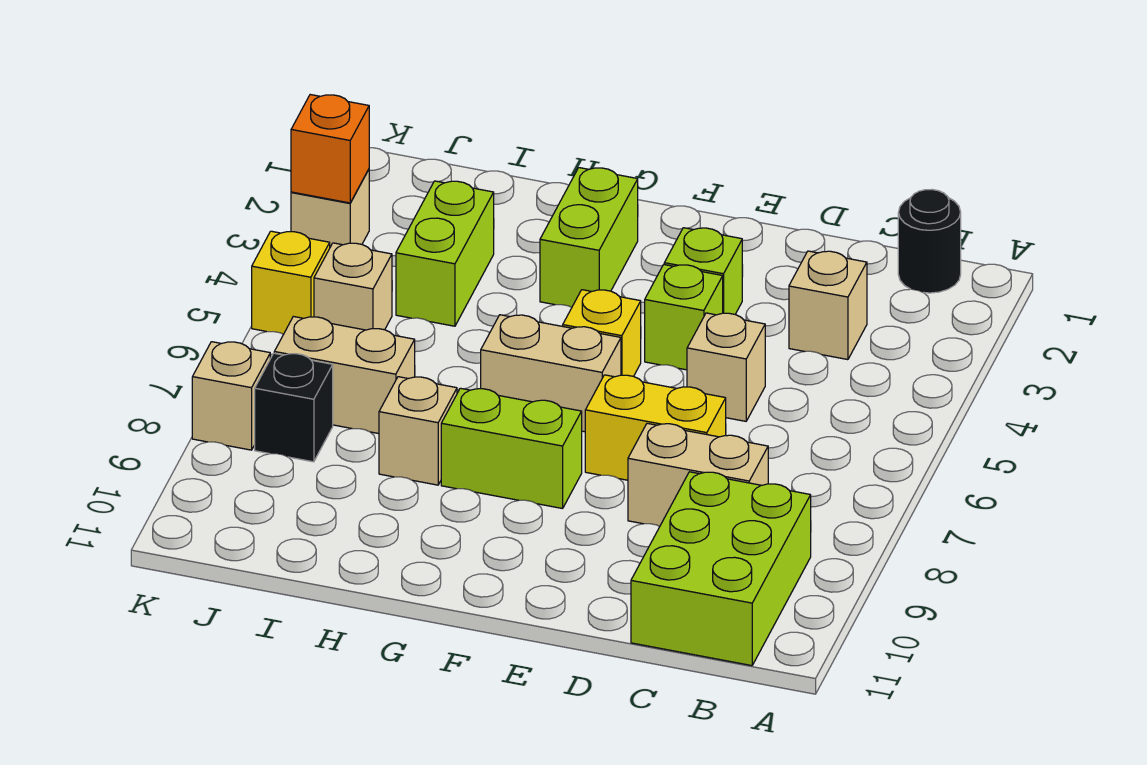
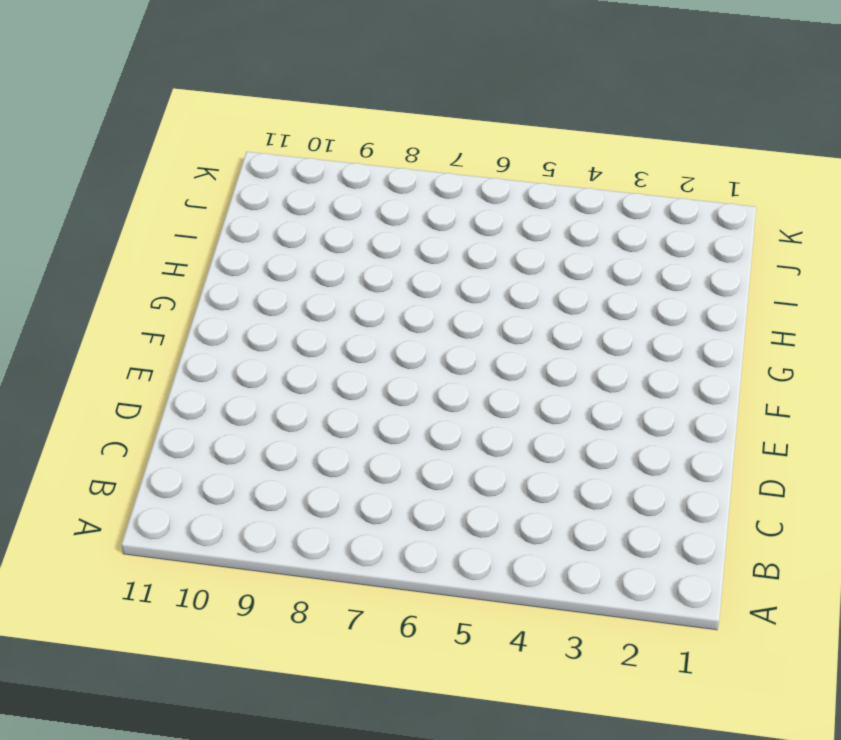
none -> black 1x1 round brick [898,190,961,293]
none -> lime 2x3 brick [631,472,811,666]
none -> tan 1x1 brick [789,251,867,360]

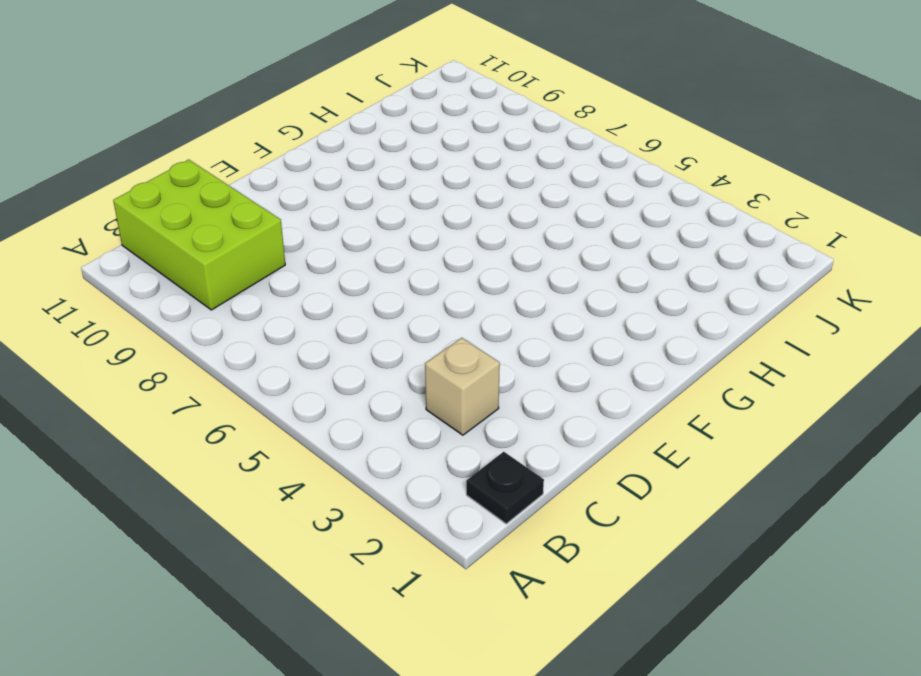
black 1x1 plate [466,452,544,524] -> black 1x1 round brick [898,190,961,293]
none -> tan 1x2 brick [628,423,768,526]
none -> tan 1x1 brick [687,313,765,421]
none -> yellow 1x2 brick [585,375,726,480]

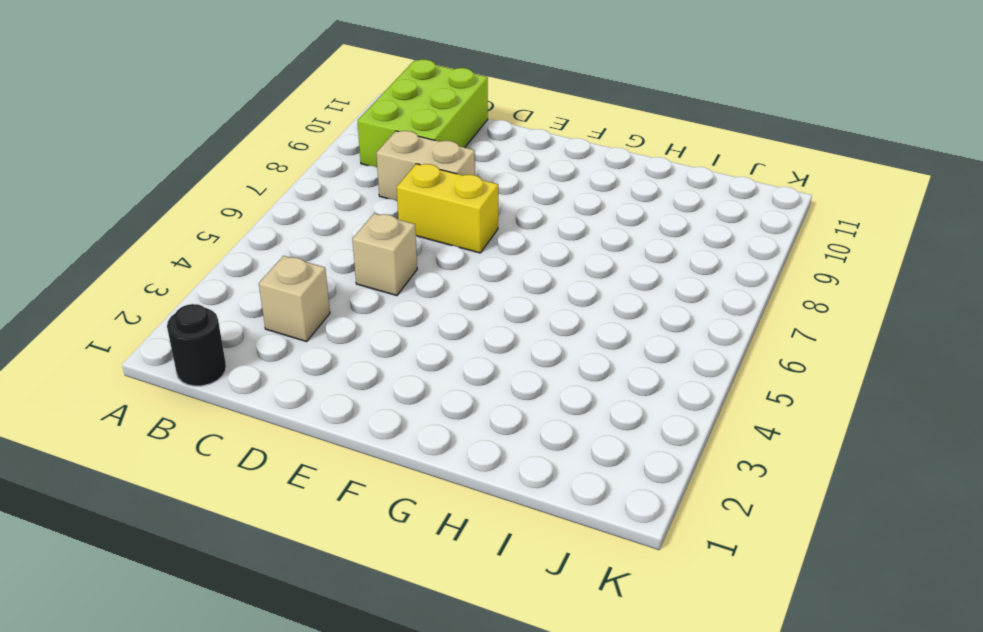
none -> lime 1x1 brick [664,228,742,314]
none -> lime 1x1 brick [645,265,723,370]
none -> yellow 1x1 brick [563,290,641,376]

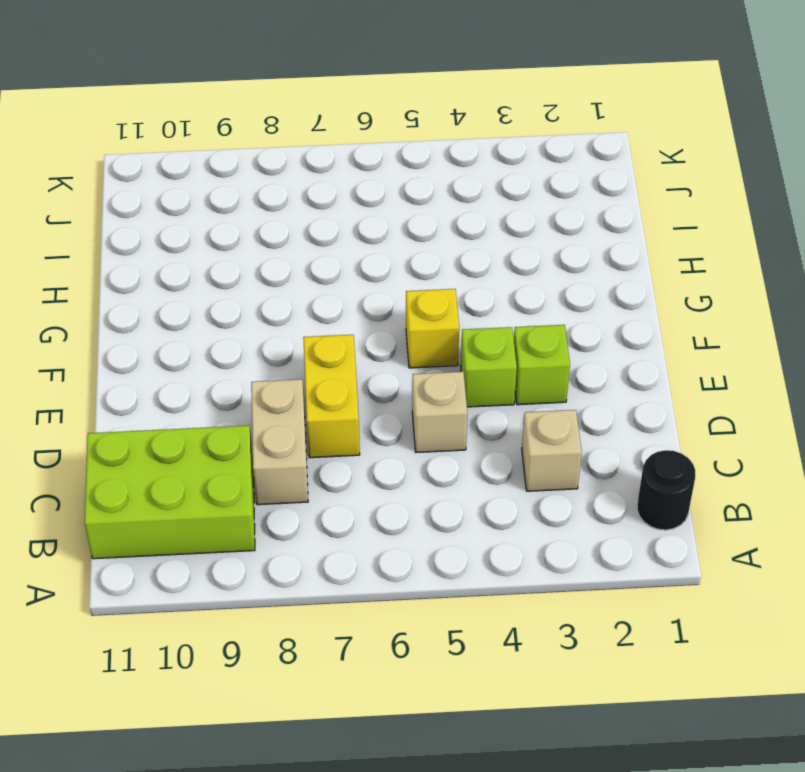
none -> tan 1x2 brick [481,315,621,432]
none -> lime 1x2 brick [441,388,582,509]
none -> lime 1x2 brick [540,168,638,307]

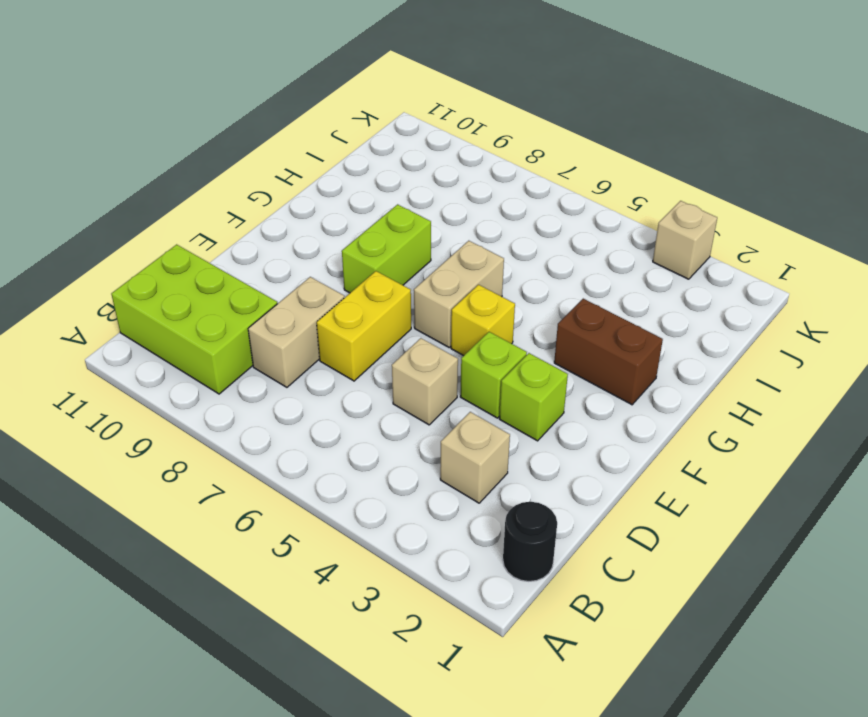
brown 1x2 brick [554,299,663,405] -> lime 1x2 brick [540,168,638,307]
none -> tan 1x1 brick [379,377,457,485]
none -> lime 1x2 brick [396,181,494,326]
none -> tan 1x2 brick [274,316,415,434]

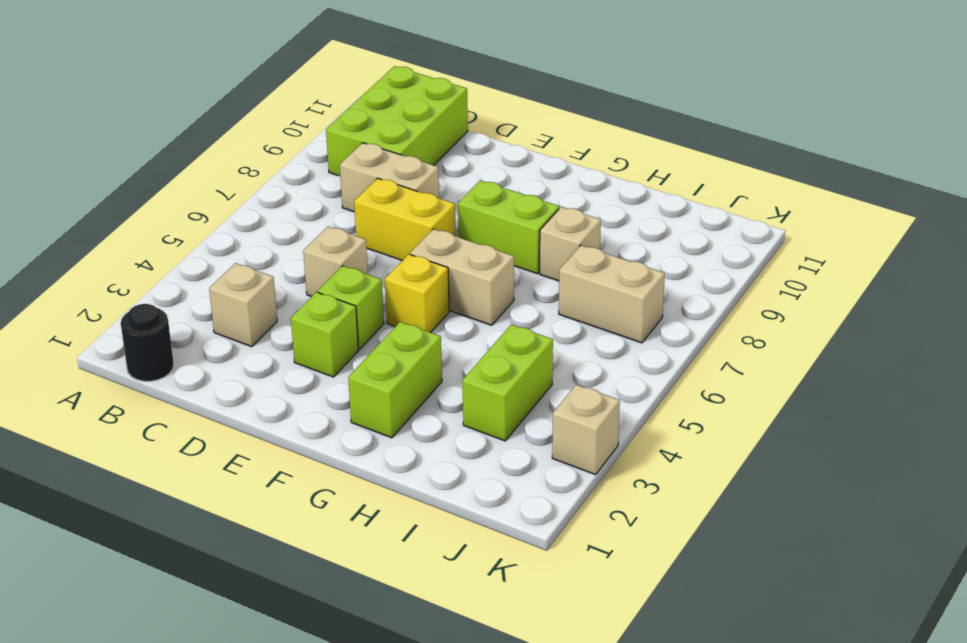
none -> tan 1x1 brick [314,243,392,330]
none -> black 1x1 brick [255,353,333,462]
none -> yellow 1x1 brick [252,231,330,334]

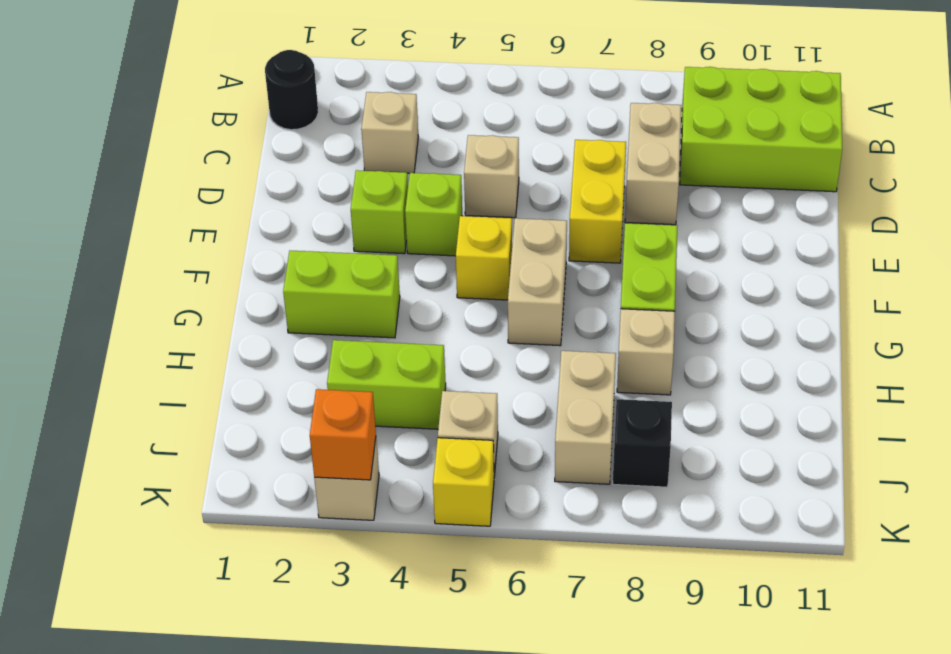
none -> tan 1x1 brick [192,342,270,450]

